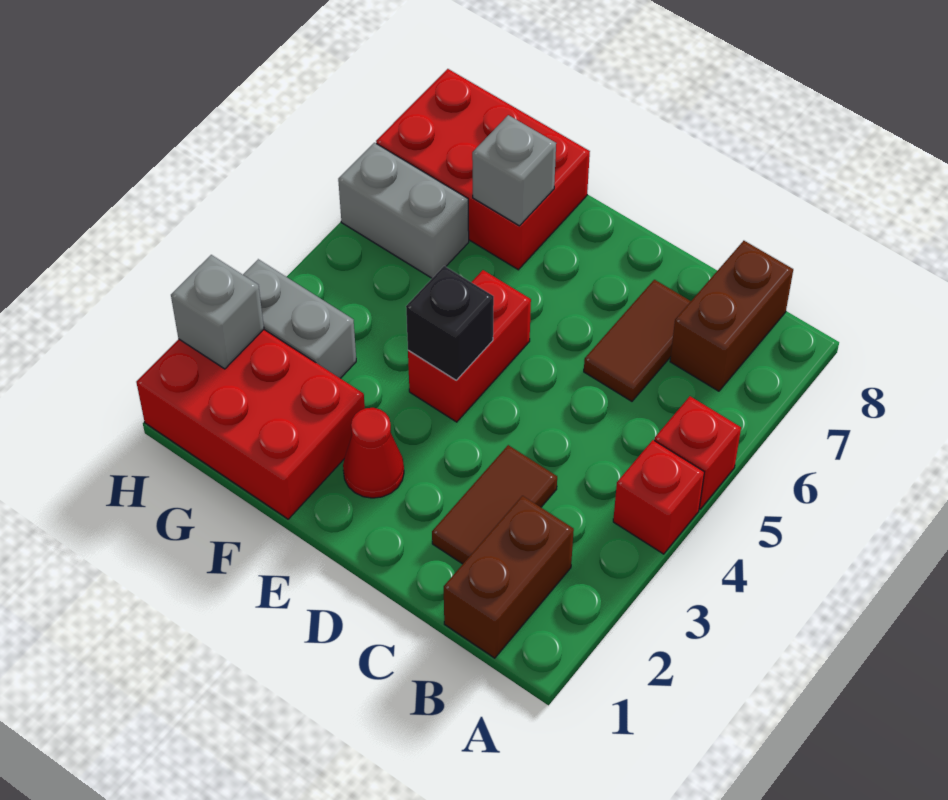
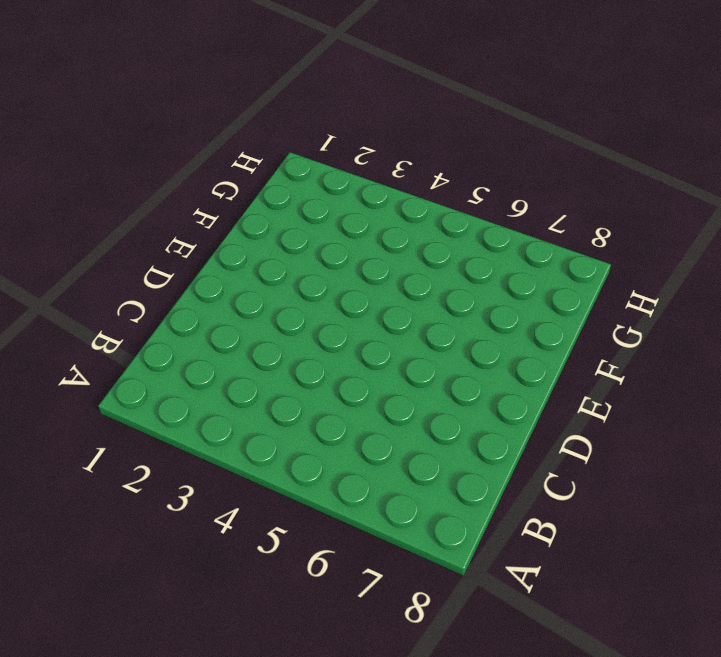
none -> red 1x1 brick [613,440,704,554]
none -> red 1x1 brick [654,396,741,509]
none -> brown 1x2 brick [444,496,574,658]

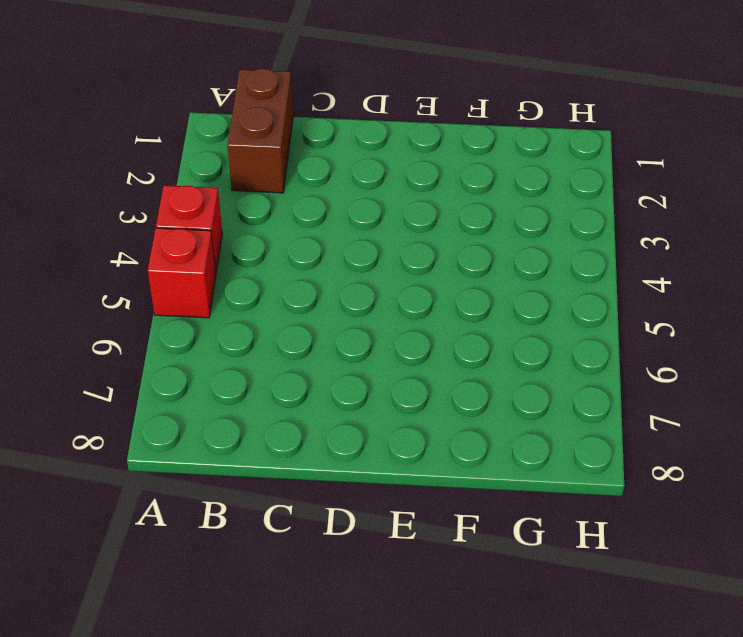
none -> brown 1x2 brick [670,241,793,391]
none -> brown 1x2 tile [432,445,557,564]
none -> brown 1x2 tile [584,280,691,401]

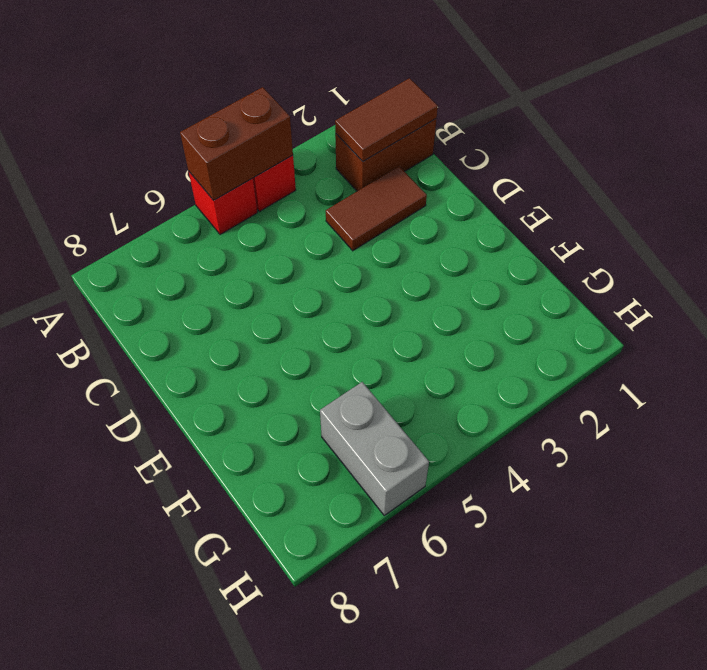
brown 1x2 brick [180,87,293,200] -> brown 1x2 brick moved to [670,241,793,391]
brown 1x2 tile [335,78,438,161] -> brown 1x2 tile moved to [584,280,691,401]
none -> red 1x1 cone [343,408,404,498]
none -> red 1x2 brick [408,270,531,422]
none -> red 2x3 brick [136,330,365,519]

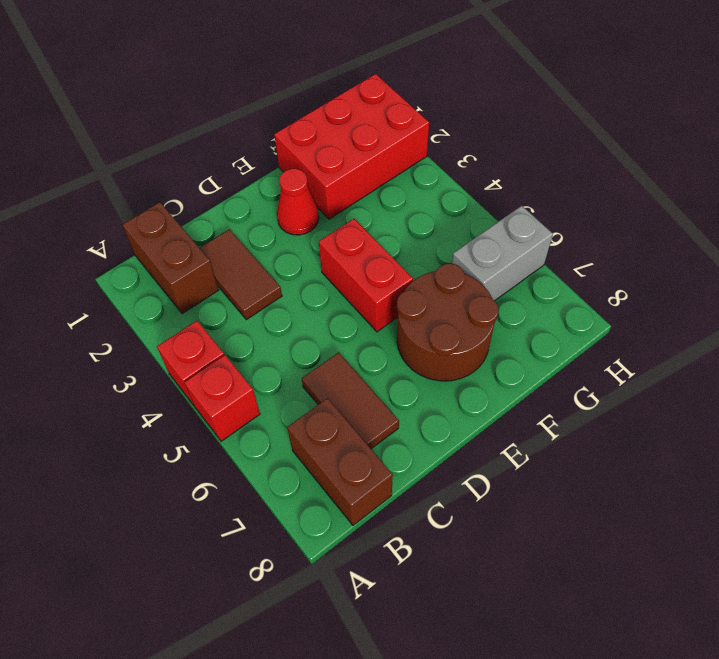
brown 2x2 round brick [397,264,499,381] -> red 2x3 brick [376,69,590,270]
none -> grey 1x2 brick [243,259,356,378]
none -> black 1x1 brick [406,266,494,380]
none -> grey 1x1 brick [472,115,556,226]

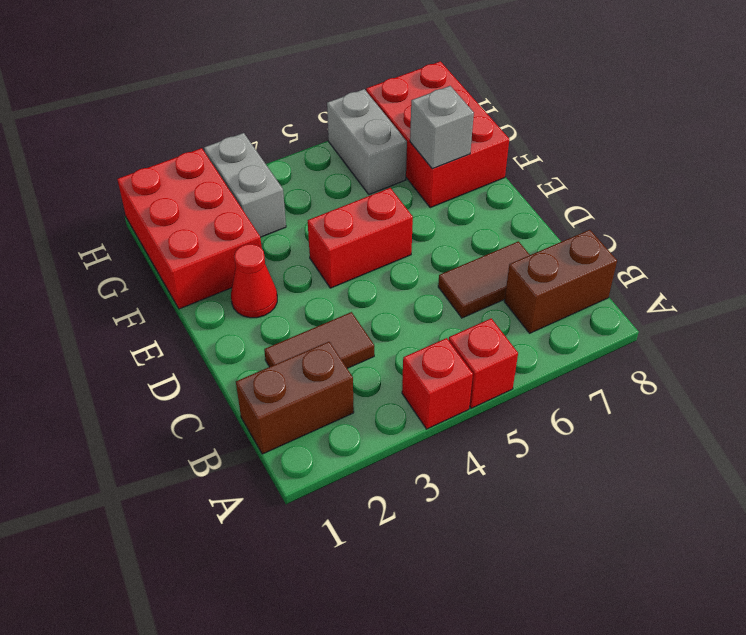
none -> black 1x1 brick [406,266,494,380]
none -> grey 1x1 brick [171,255,264,369]

